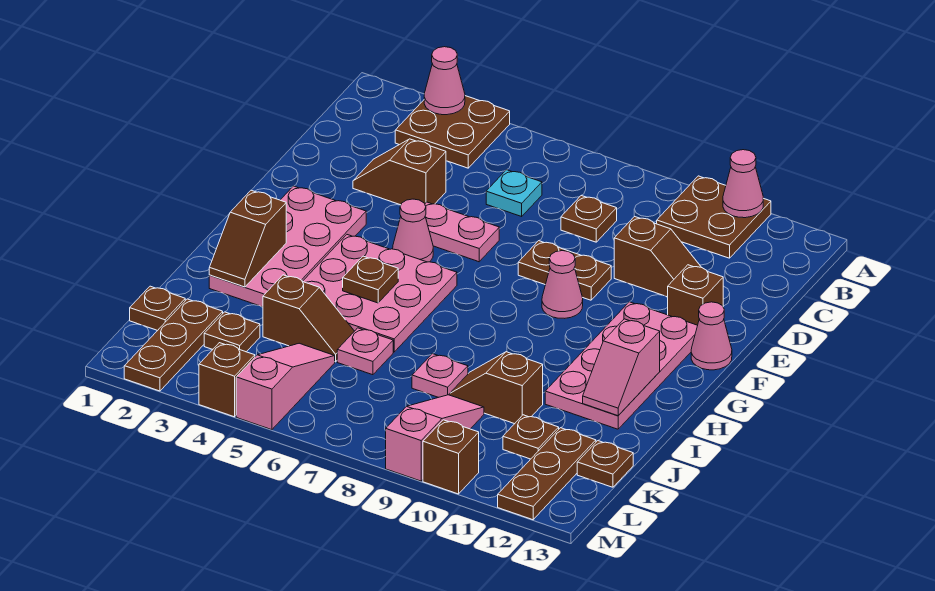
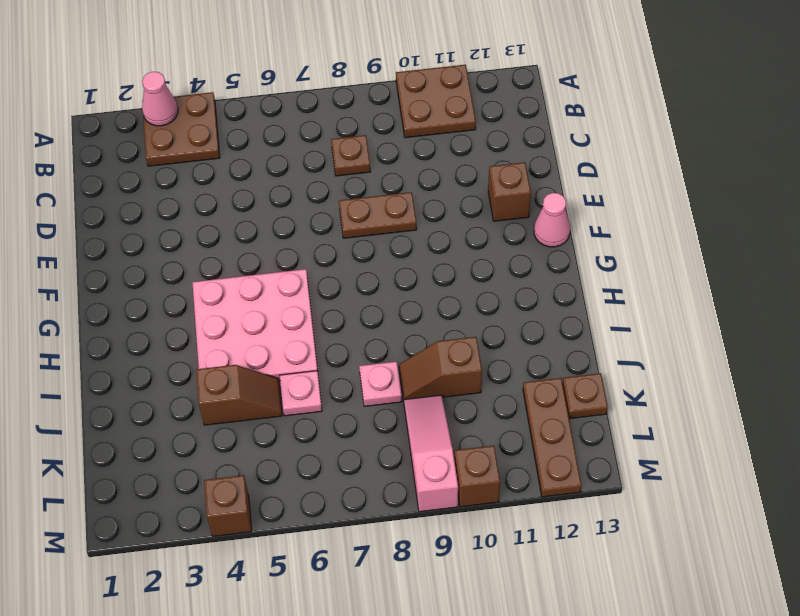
none -> cyan 1x1 plate [486,170,542,216]
none -> brown 1x2 slope [353,139,446,205]
none -> brown 1x2 slope [614,216,701,297]
none -> pink 1x2 plate [425,202,499,262]

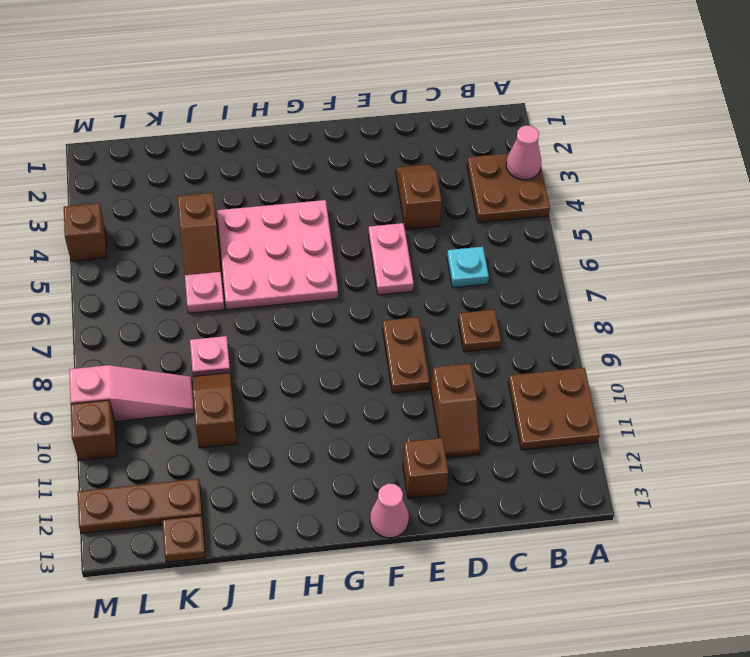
none -> pink 2x4 plate [209,186,366,307]
none -> pink 1x1 cone [393,199,433,262]
none -> pink 1x1 cone [542,251,583,318]
none -> pink 2x4 plate [545,302,698,429]

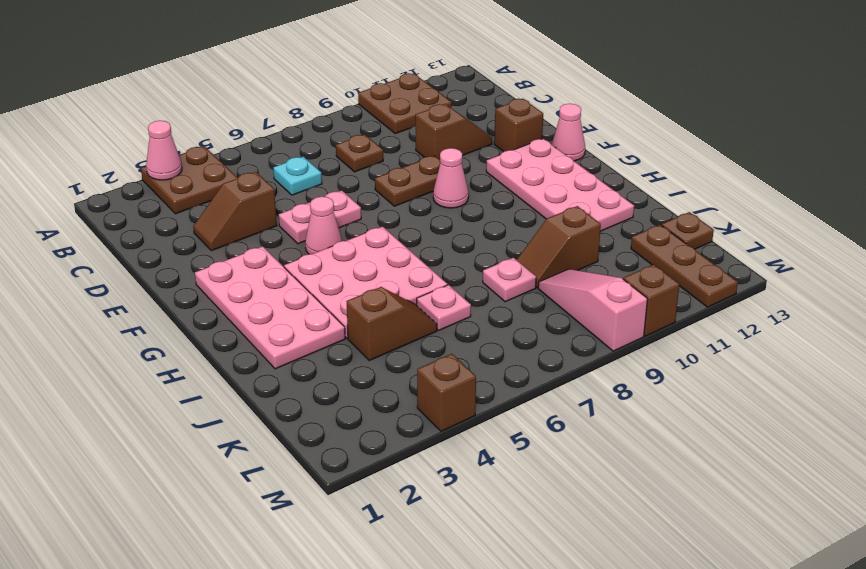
none -> brown 1x1 plate [130,286,185,331]
none -> brown 1x3 plate [124,299,223,391]
none -> brown 1x1 plate [204,312,260,352]
none -> pink 1x3 slope [236,343,335,430]

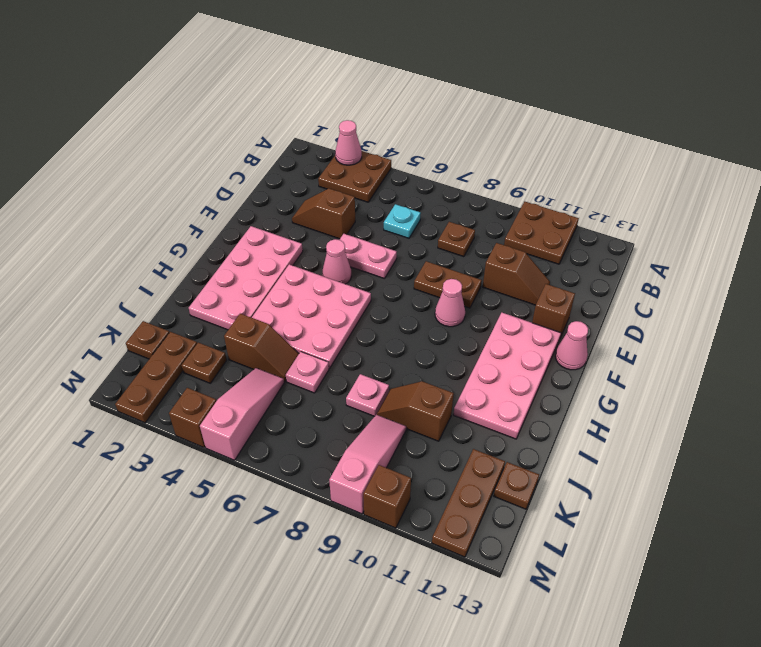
none -> brown 1x1 plate [503,415,559,459]
none -> pink 1x1 cone [723,150,763,218]
none -> brown 1x2 slope [209,190,286,287]
none -> brown 1x1 plate [343,256,398,303]

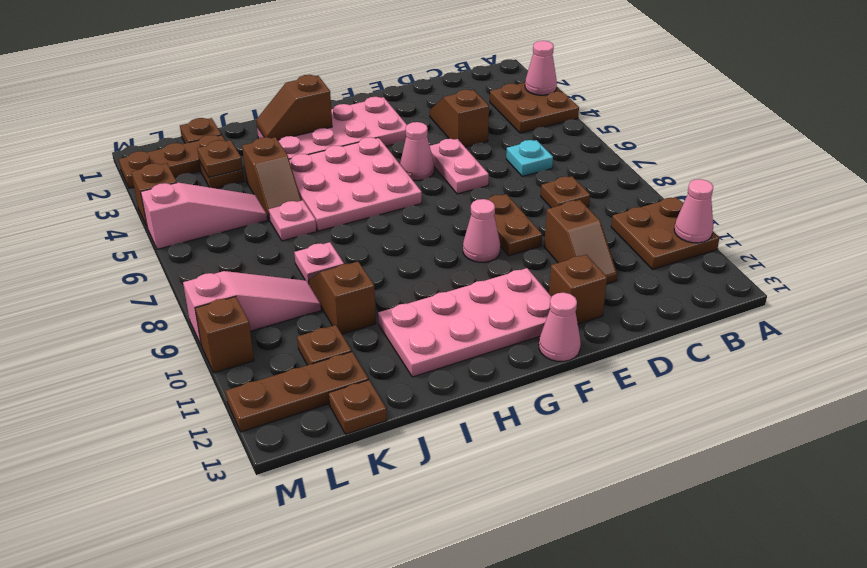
brown 1x1 plate [197,140,243,178] -> brown 1x1 plate moved to [343,256,398,303]
none -> pink 1x2 slope [583,319,660,416]

